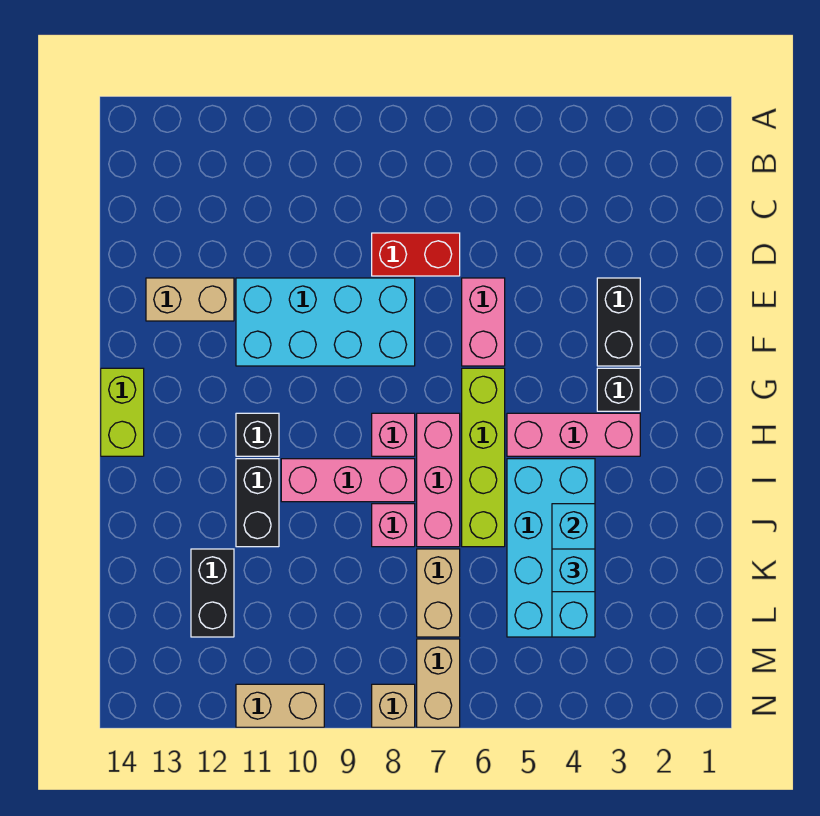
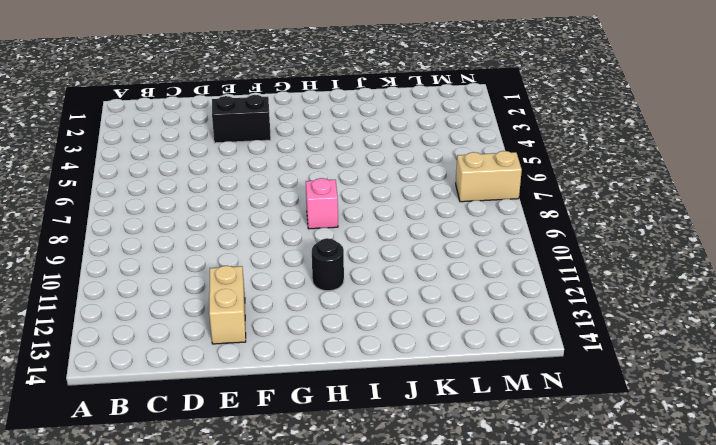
black 1x1 round brick [312,238,344,291] -> black 1x1 brick [236,413,279,456]
none -> red 1x2 brick [372,233,460,276]
none -> pink 1x2 brick [462,278,505,366]
none -> cyan 2x4 brick [236,278,415,366]

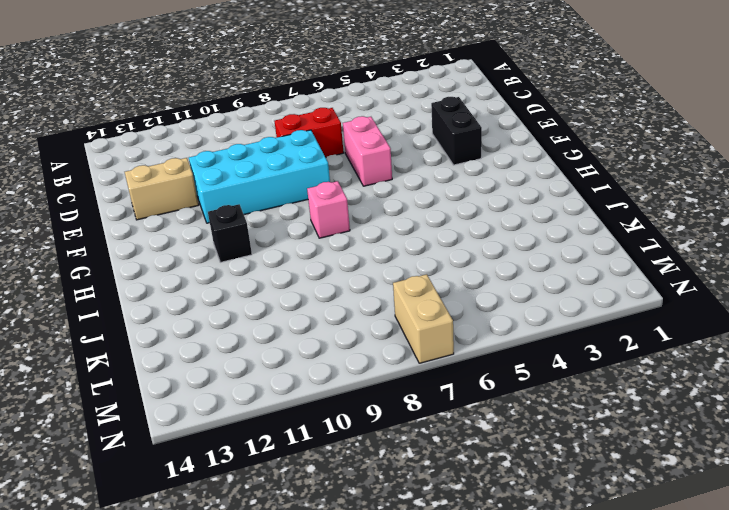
none -> black 1x1 brick [597,368,640,411]
none -> lime 1x4 brick [462,368,505,547]
none -> lime 1x2 brick [101,368,144,456]

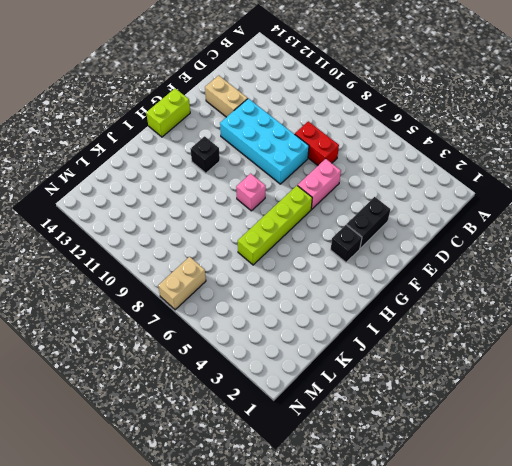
none -> pink 1x3 brick [507,413,640,456]
none -> pink 1x3 brick [417,413,460,547]
none -> cyan 2x4 brick [507,459,595,637]

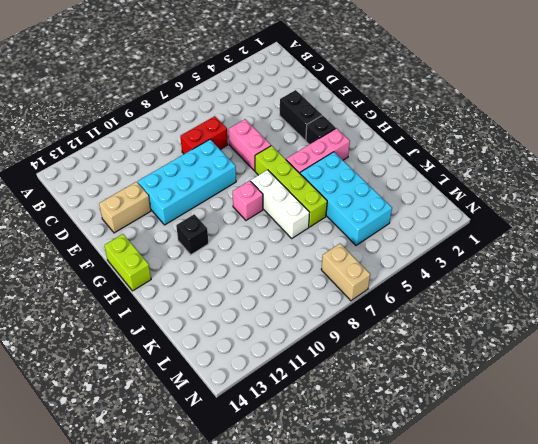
white 1x3 brick [251,170,309,238] -> pink 1x3 brick [417,413,460,547]
none -> pink 1x3 brick [281,459,415,502]
none -> black 1x2 brick [236,459,279,547]
none -> pink 1x1 brick [372,504,415,547]

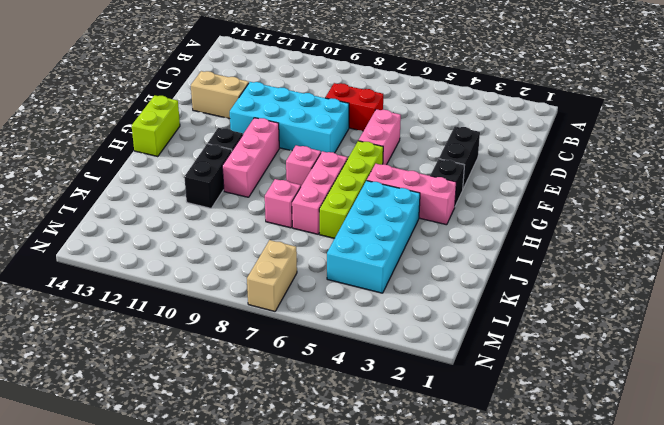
pink 1x3 brick [222,118,279,197] -> pink 1x3 brick turned to [281,459,415,502]
none -> tan 1x2 brick [417,549,460,637]
none -> black 1x2 brick [191,549,234,637]
none -> tan 1x1 brick [372,684,415,727]

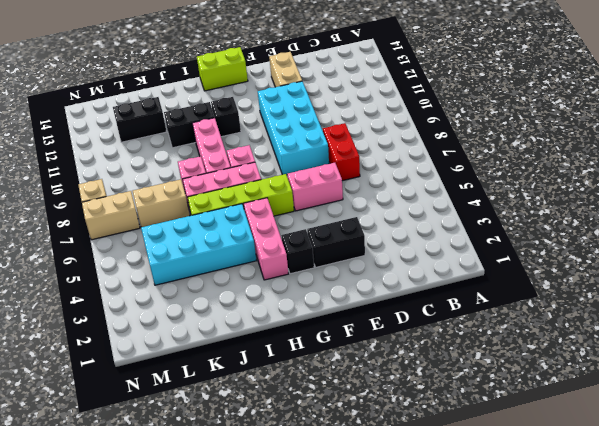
none -> tan 1x2 brick [236,684,324,727]
none -> cyan 1x3 brick [552,504,595,637]
none -> cyan 1x1 brick [552,549,595,592]

